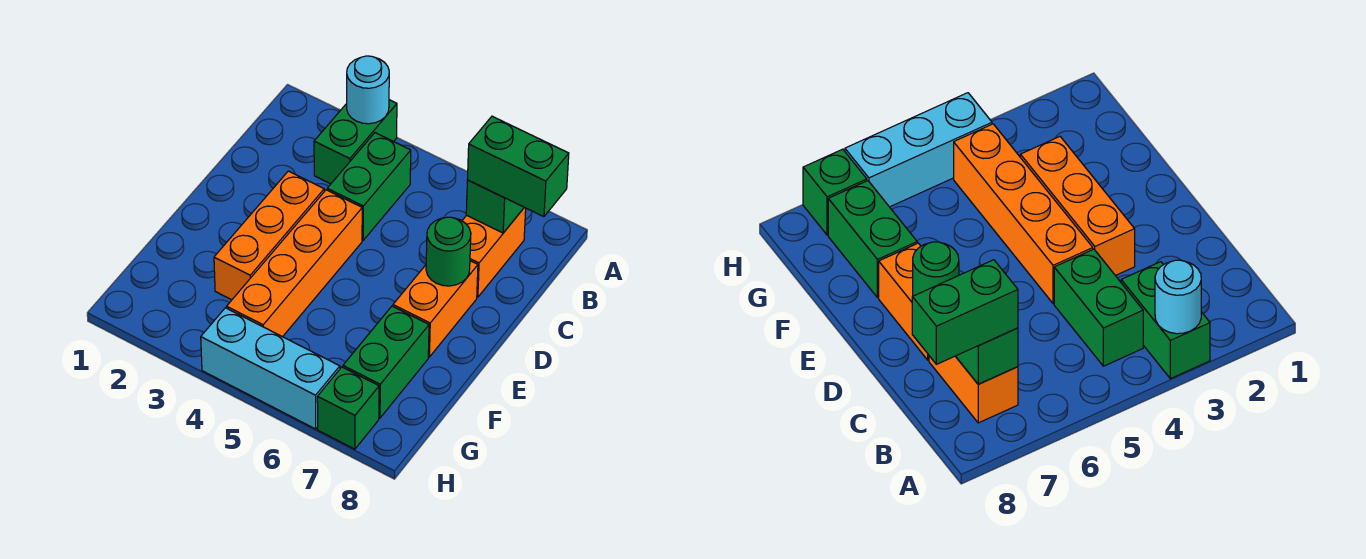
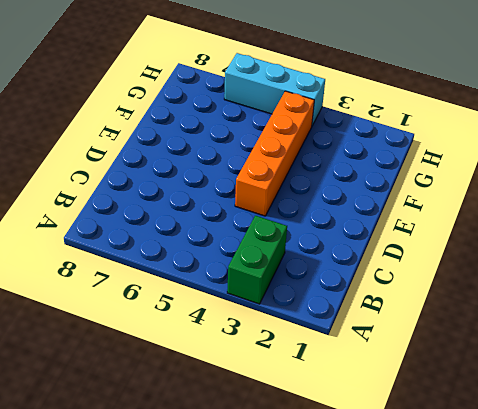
none -> green 1x2 brick [327,133,411,240]
none -> orange 1x2 brick [462,207,526,297]
none -> orange 1x3 brick [214,171,324,300]

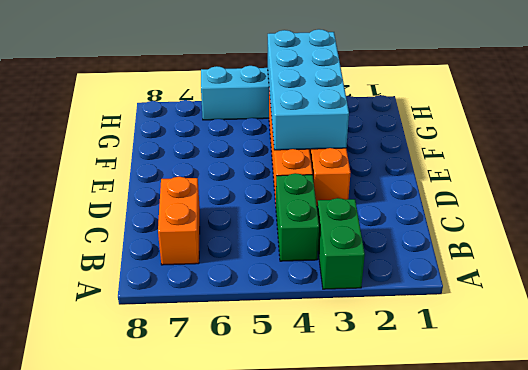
cyan 2x4 brick [268,29,349,150] -> none
none -> orange 1x2 brick [393,261,478,357]
none -> green 1x2 brick [343,306,429,418]
none -> green 1x1 brick [317,367,379,449]

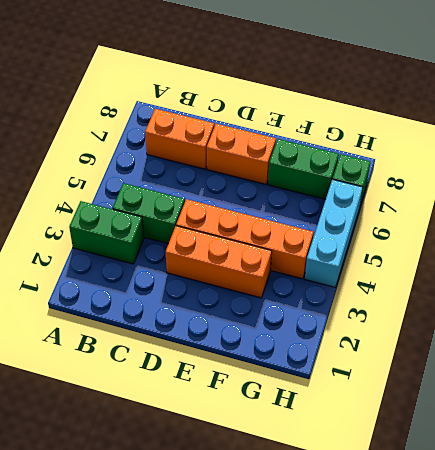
none -> cyan 1x1 round brick [347,56,389,124]
none -> green 1x1 brick [466,180,524,233]
none -> green 1x1 round brick [426,217,471,286]

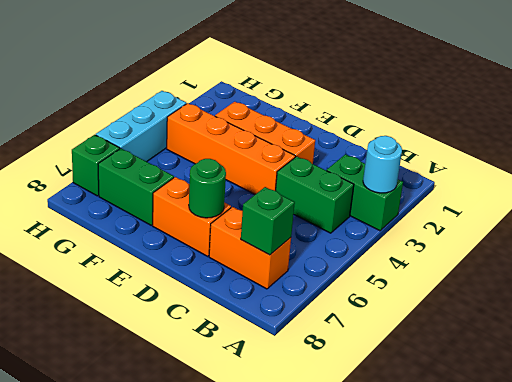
none -> green 1x2 brick [467,116,569,217]

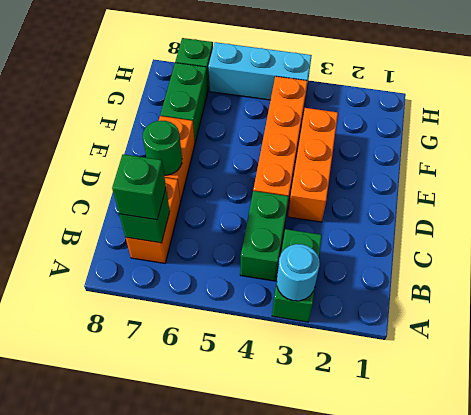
green 1x1 brick [112,154,166,220] -> green 1x2 brick [467,116,569,217]

